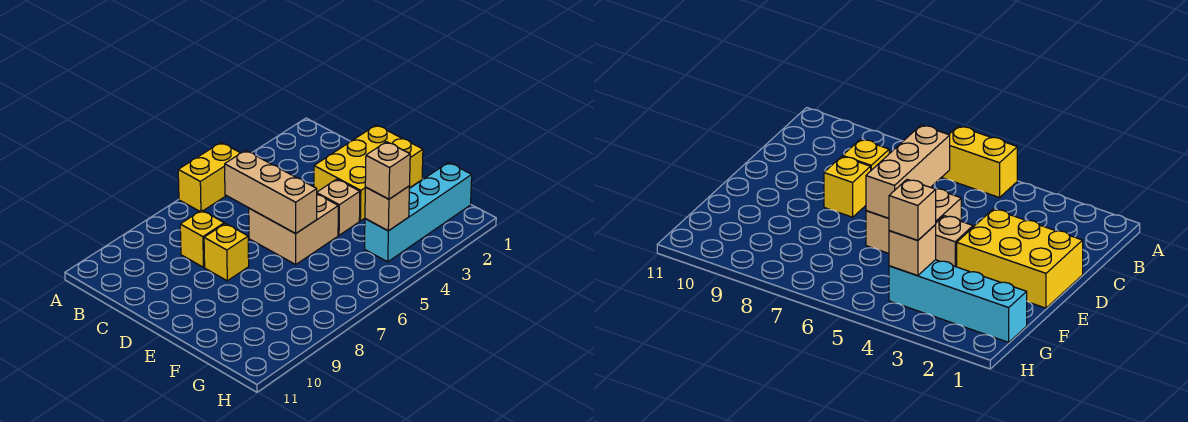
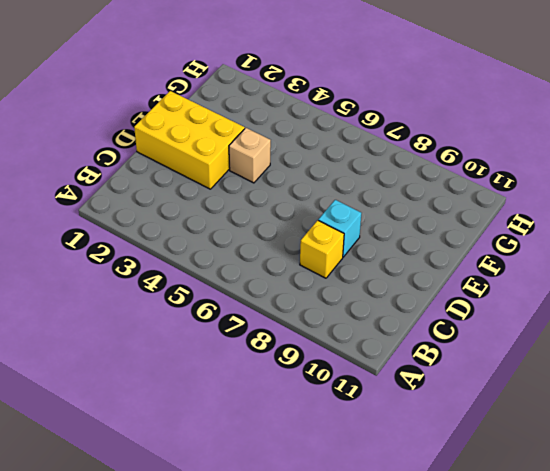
cyan 1x1 brick [318,200,361,257] -> yellow 1x1 brick [204,224,249,281]
none -> yellow 1x2 brick [178,143,240,211]
none -> tan 2x2 brick [249,194,338,264]

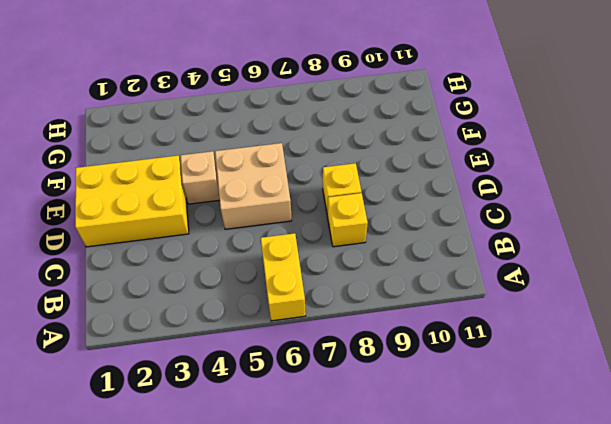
yellow 1x2 brick [261,233,306,321] -> yellow 1x2 brick turned to [178,143,240,211]
none -> cyan 1x4 brick [365,162,472,262]
none -> tan 1x3 brick [225,150,317,233]

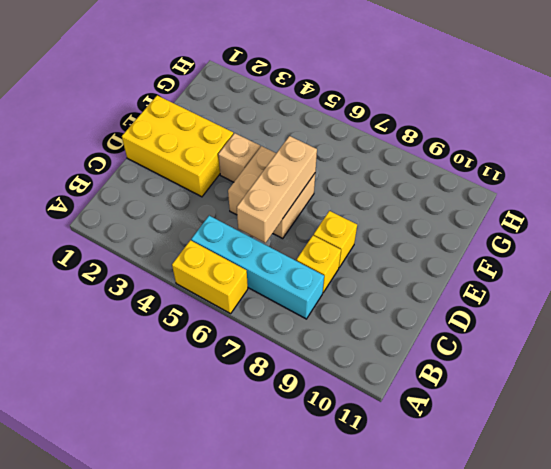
cyan 1x4 brick [191,216,324,319] -> cyan 1x4 brick moved to [365,162,472,262]
none -> tan 1x1 brick [365,186,410,231]
none -> tan 1x1 brick [365,142,410,199]

